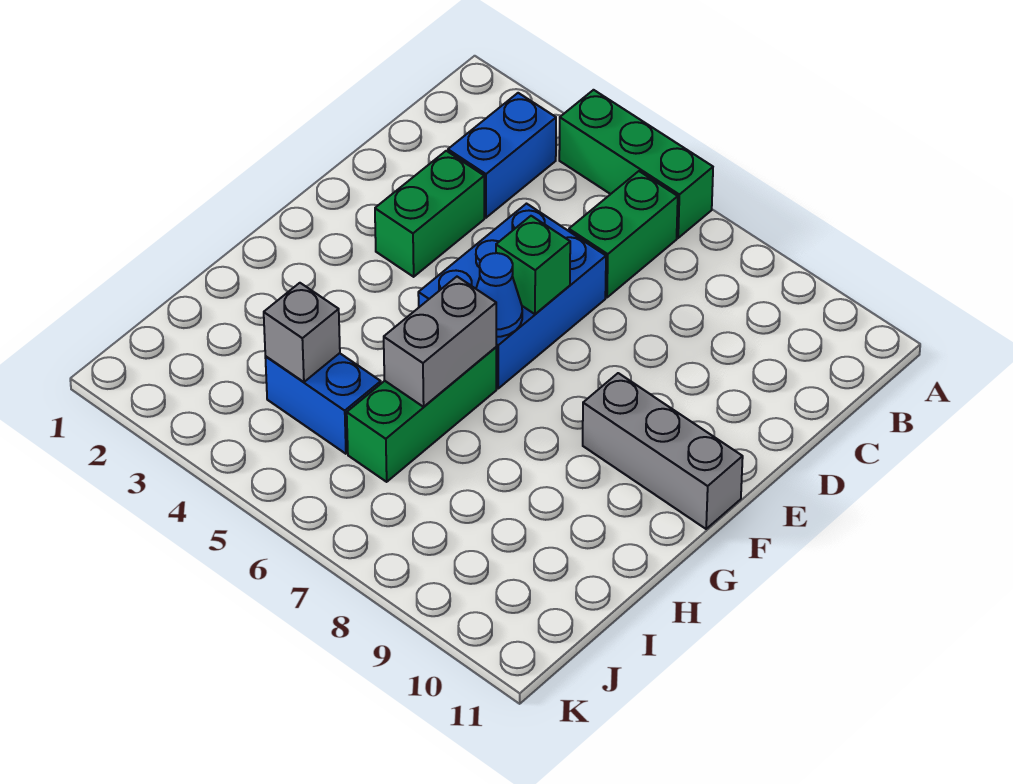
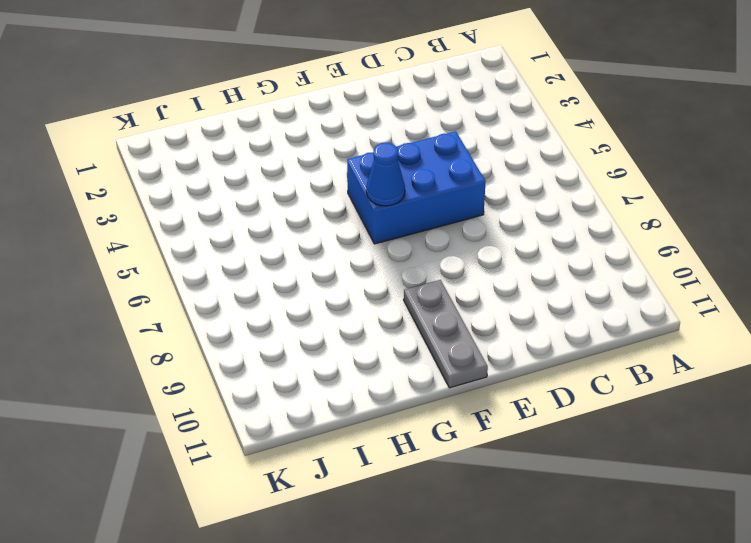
grey 1x3 plate [404,280,488,388] -> grey 1x3 brick [583,373,743,529]
none -> green 1x3 brick [559,90,713,238]
none -> blue 1x2 brick [448,93,556,218]
none -> green 1x2 brick [569,171,678,297]

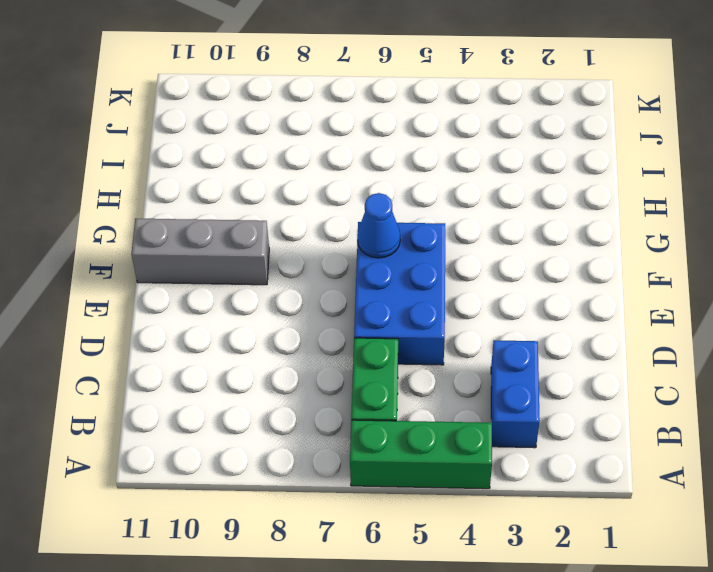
none -> green 1x2 brick [375,151,484,277]
none -> green 1x3 brick [347,347,496,482]
none -> blue 1x2 brick [265,353,381,454]

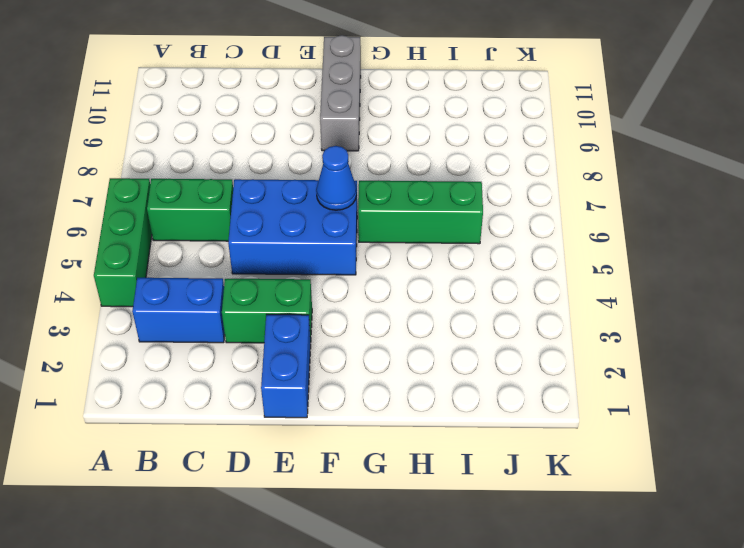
blue 1x2 brick [261,315,311,418] -> blue 1x2 brick moved to [265,353,381,454]
none -> green 1x1 brick [496,216,570,314]
none -> grey 1x2 brick [384,277,496,407]
none -> grey 1x1 brick [264,283,340,382]

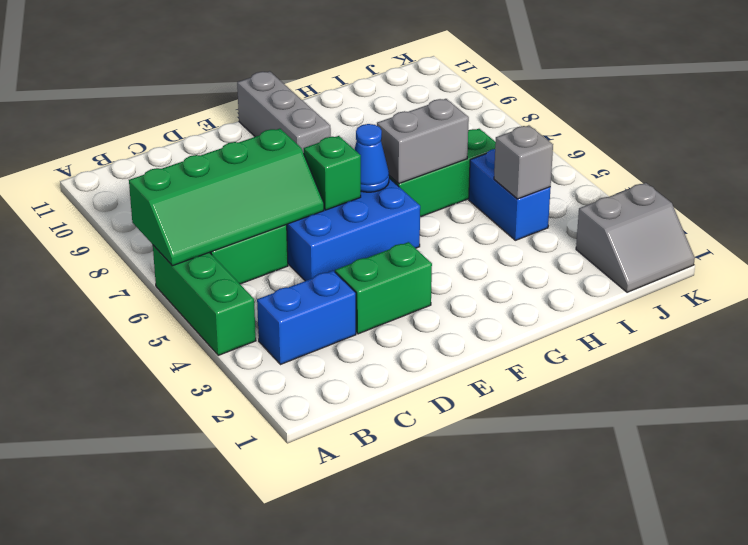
green 2x4 slope [129,129,324,266] -> none
grey 2x2 slope [576,183,695,292] -> none

